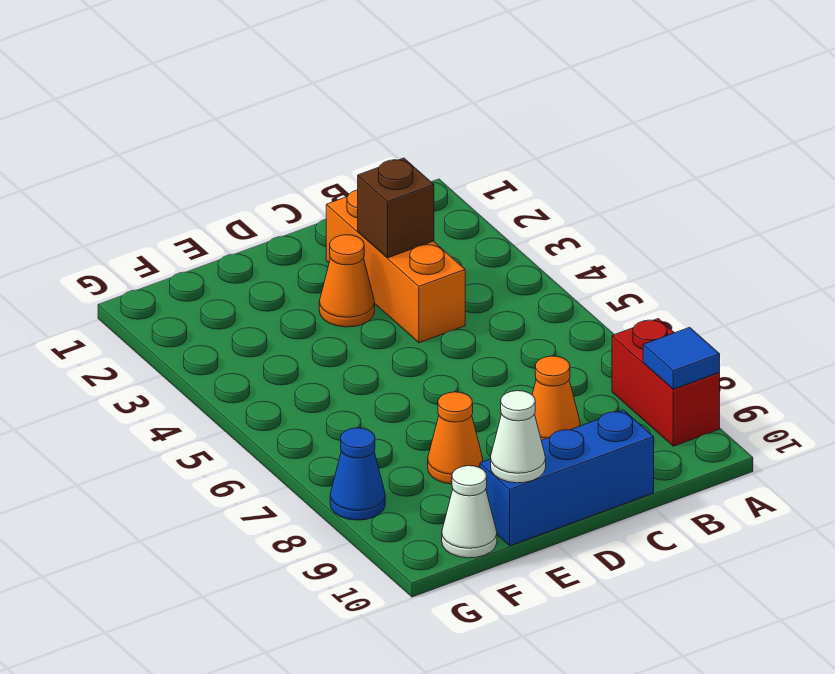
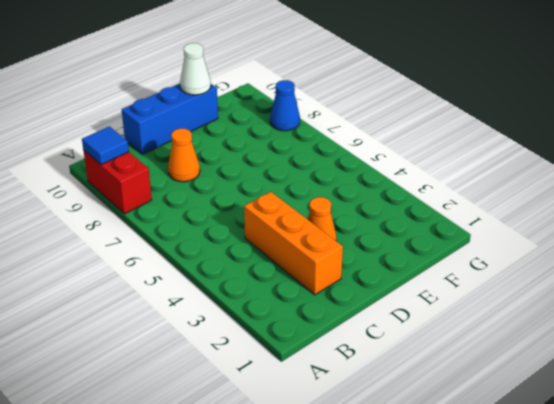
none -> orange 1x1 cone [428,392,483,484]
none -> white 1x1 cone [442,466,497,558]

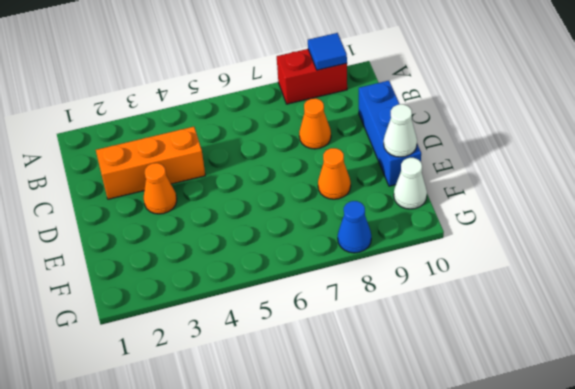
none -> brown 1x1 brick [358,158,434,258]

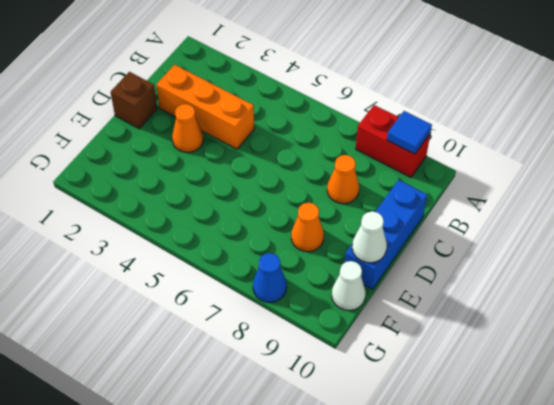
brown 1x1 brick [111,72,157,129] -> brown 1x1 brick moved to [358,158,434,258]

